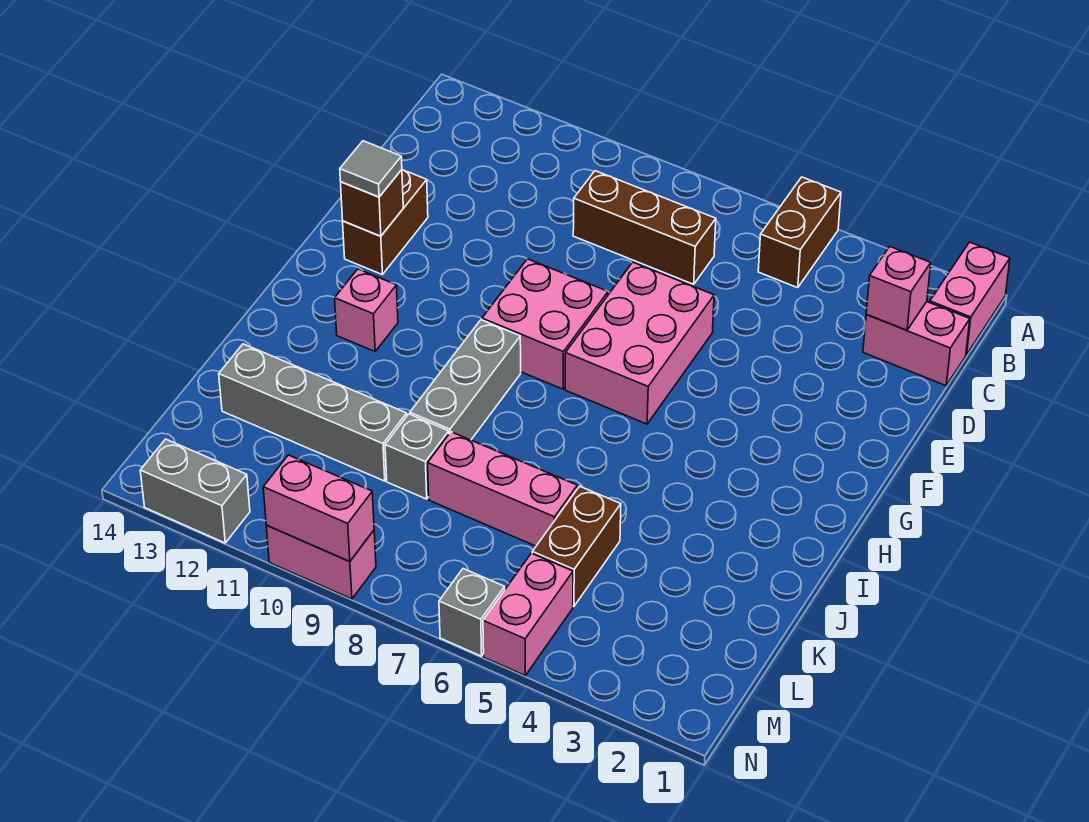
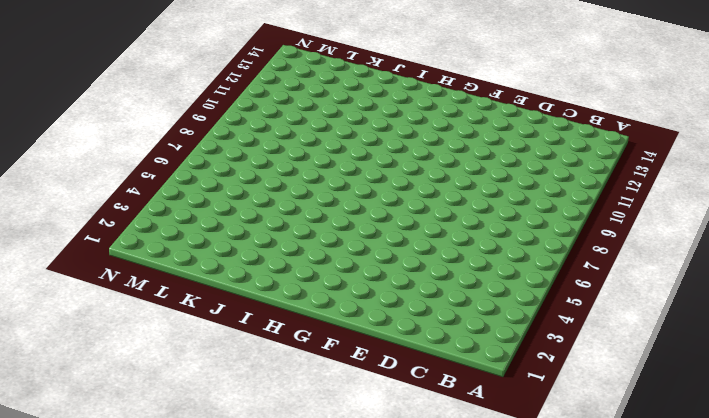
none -> pink 1x2 brick [930,242,1010,355]
none -> brown 1x2 brick [758,177,841,288]
none -> pink 1x2 brick [863,302,970,386]

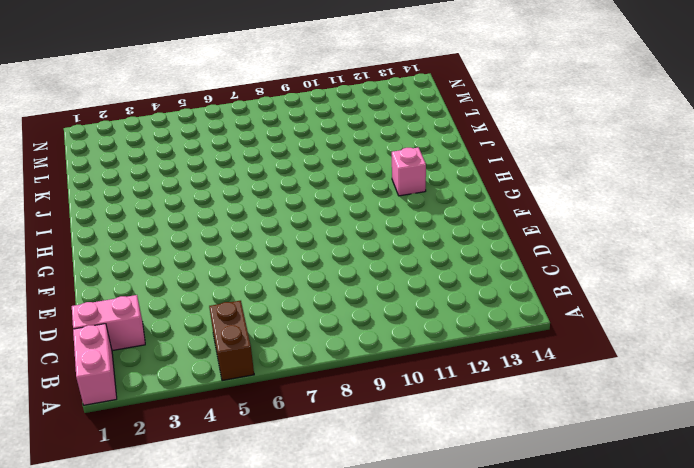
none -> brown 1x3 brick [573,171,716,284]
none -> pink 2x3 brick [565,262,714,424]
none -> brown 1x2 brick [343,170,428,274]

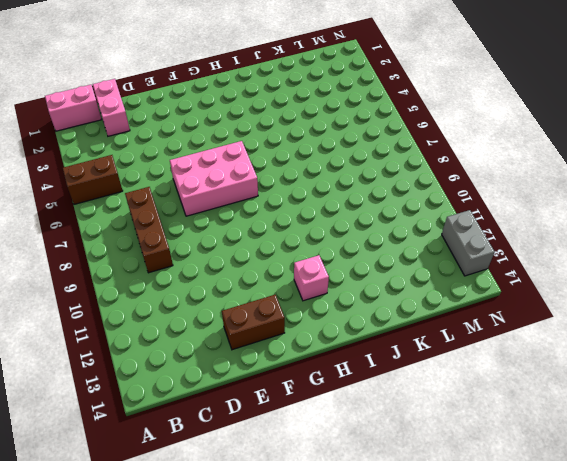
none -> pink 2x2 brick [482,259,608,389]
none -> grey 1x3 brick [410,320,521,440]
none -> brown 1x2 brick [532,486,621,606]

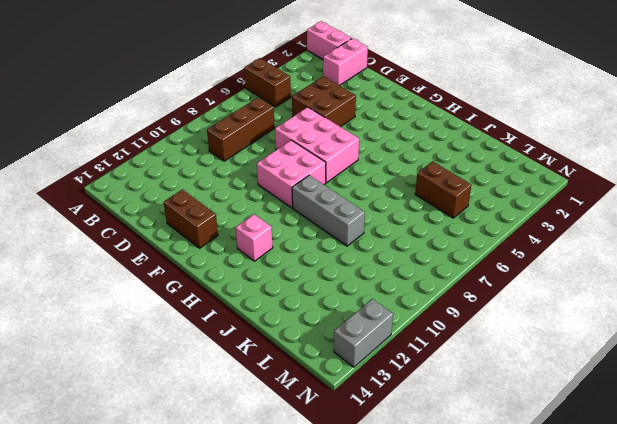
brown 2x2 brick [292,76,356,127] -> none
none -> pink 1x3 brick [428,432,577,546]
none -> grey 1x1 brick [385,414,449,499]
none -> grey 1x4 brick [219,344,407,481]

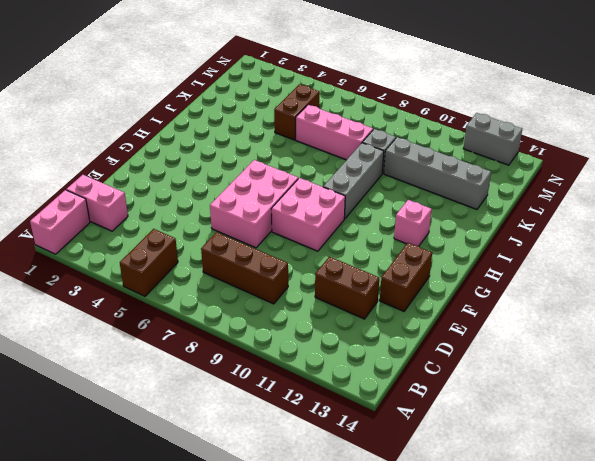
brown 1x2 brick [315,257,379,319] -> none
none -> pink 1x2 brick [483,553,573,675]
none -> grey 1x1 brick [439,569,505,656]
none -> pink 1x2 brick [266,525,376,599]

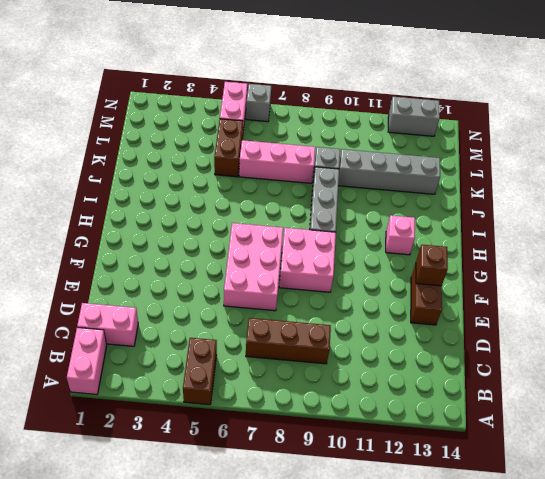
none -> pink 1x2 brick [266,525,376,599]
none -> pink 1x1 brick [866,247,931,330]
none -> pink 1x2 brick [263,455,374,562]

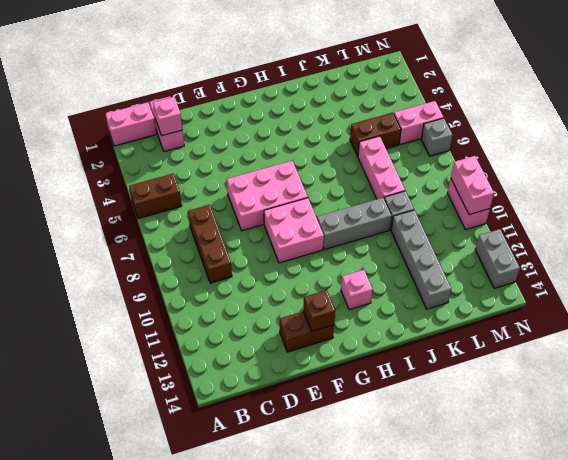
none -> grey 1x1 tile [340,141,402,197]

